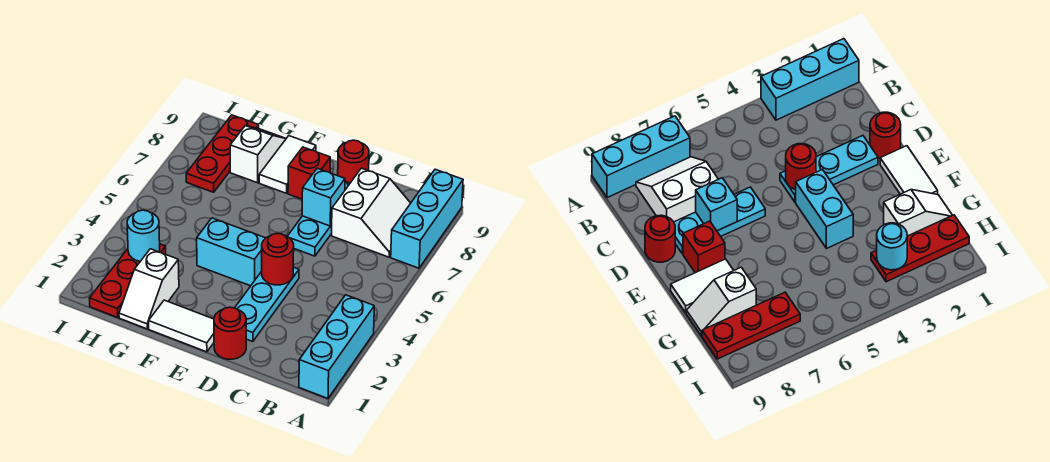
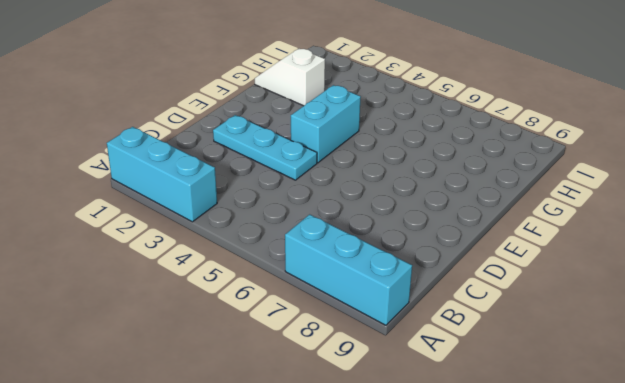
none -> white 2x2 slope [332,168,411,257]
none -> red 1x1 round brick [214,307,246,359]
none -> cyan 1x3 plate [287,182,350,256]

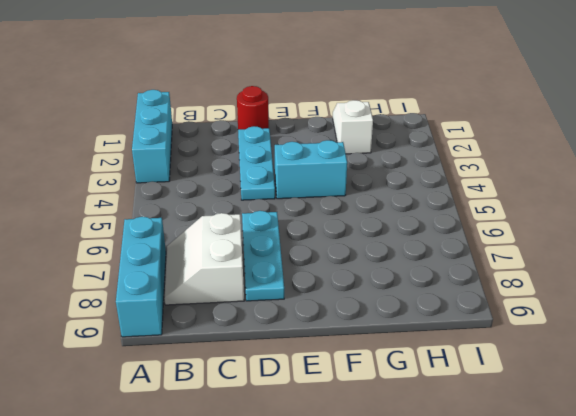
none -> red 1x1 round brick [338,140,369,183]
none -> white 1x2 tile [149,300,214,352]
none -> red 1x1 brick [288,147,330,199]

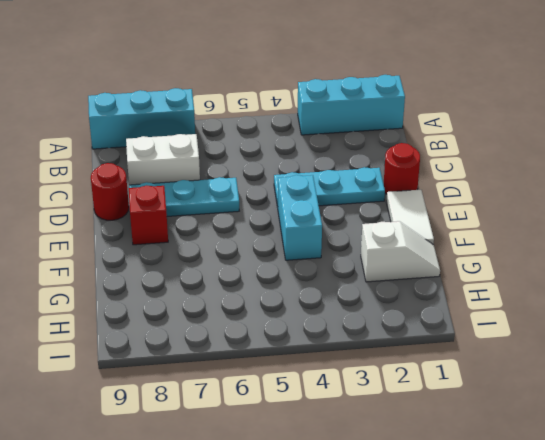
none -> white 1x2 tile [259,136,316,193]
none -> white 1x2 slope [230,126,286,183]
none -> red 1x3 plate [89,244,166,318]

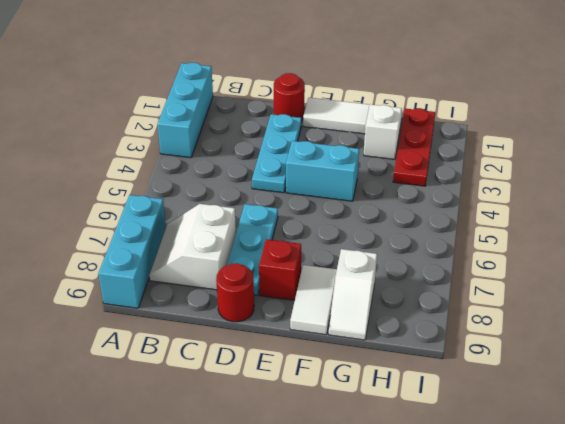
none -> red 1x3 plate [186,115,259,192]
none -> red 1x1 round brick [262,233,294,285]
none -> cyan 1x1 brick [302,168,345,226]

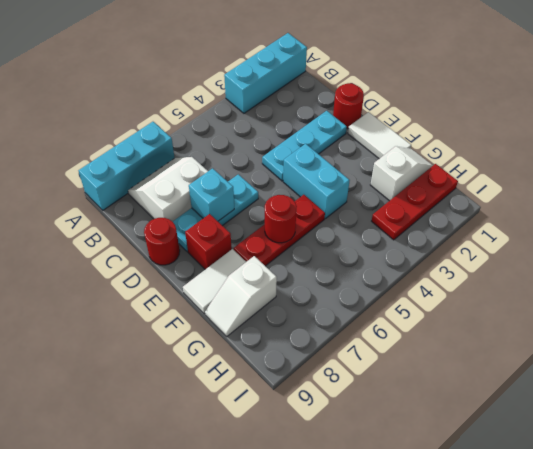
red 1x3 plate [234,195,325,266] -> red 1x3 plate moved to [186,115,259,192]
red 1x1 round brick [265,195,297,243] -> red 1x1 round brick moved to [262,233,294,285]
none -> cyan 1x1 round brick [127,210,160,261]

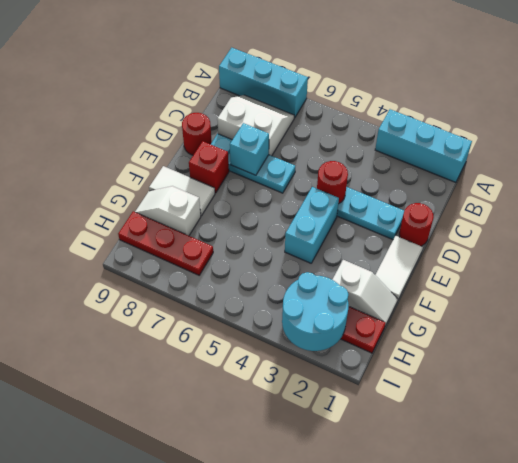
cyan 2x2 round brick [282,272,349,351] -> cyan 1x1 round brick [127,210,160,261]

